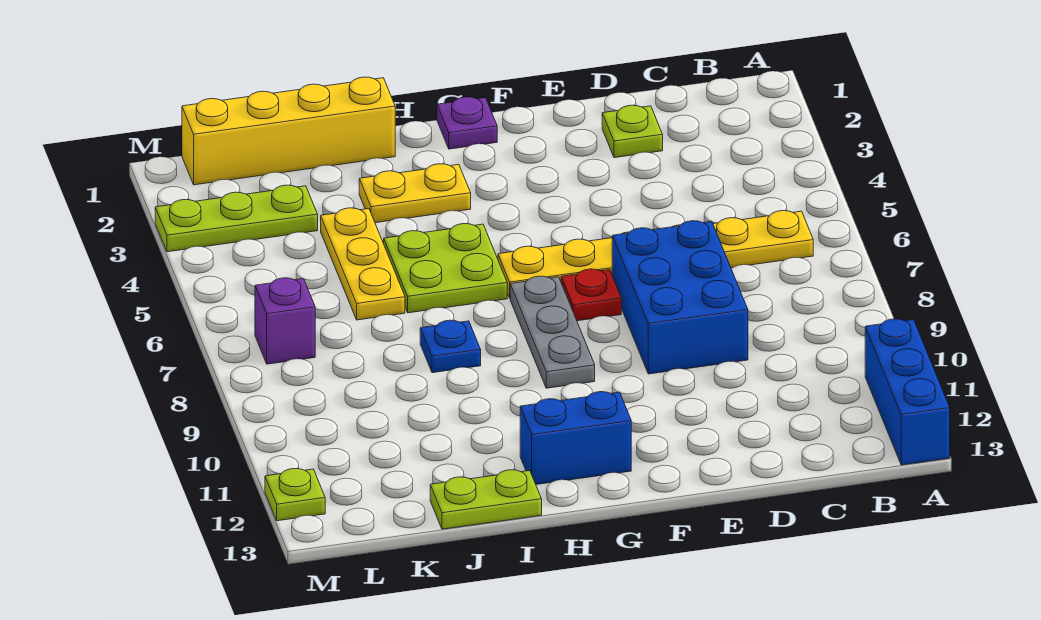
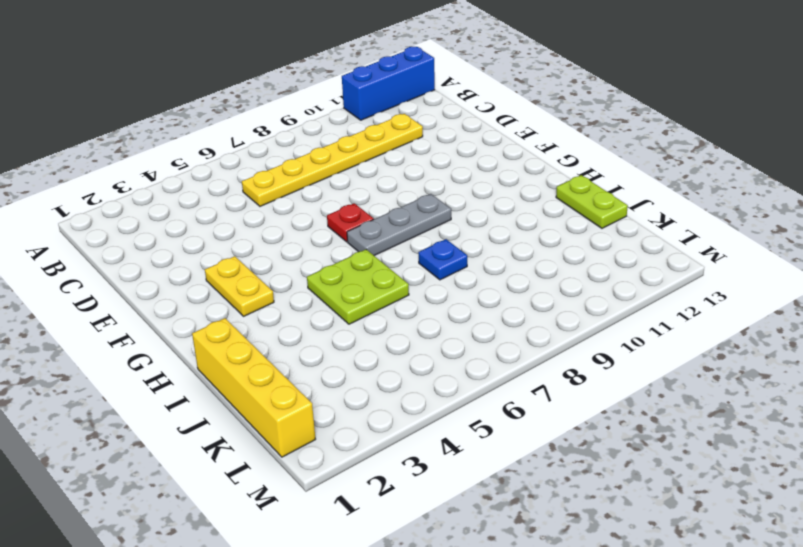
yellow 1x6 plate [242,114,423,206] -> yellow 1x6 plate turned to [498,211,813,298]
yellow 1x2 plate [205,256,274,316] -> yellow 1x2 plate moved to [359,164,471,223]
none -> lime 1x1 plate [602,105,663,158]
none -> blue 2x3 brick [612,221,748,374]
none -> purple 1x1 plate [437,97,497,149]

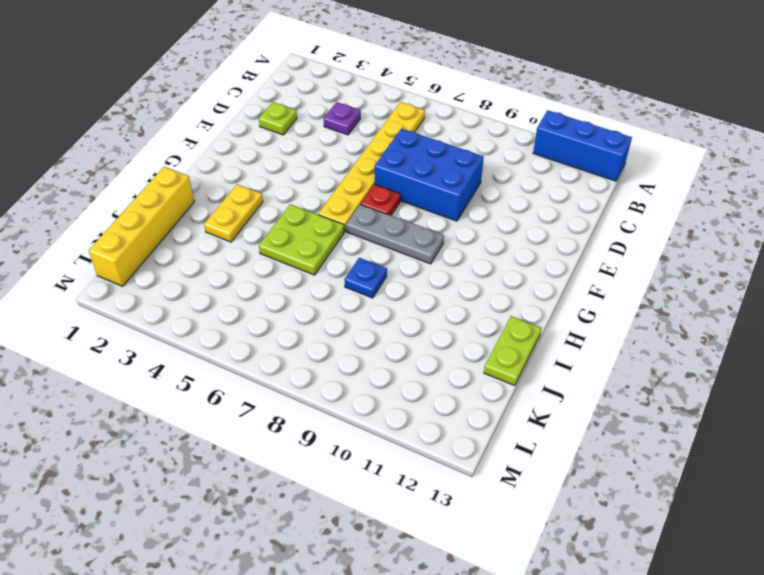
purple 1x1 plate [323,102,361,135] -> purple 1x1 plate moved to [437,97,497,149]
none -> blue 1x2 brick [520,392,631,484]
none -> yellow 1x3 plate [321,208,405,320]
none -> lime 1x3 plate [155,185,318,252]

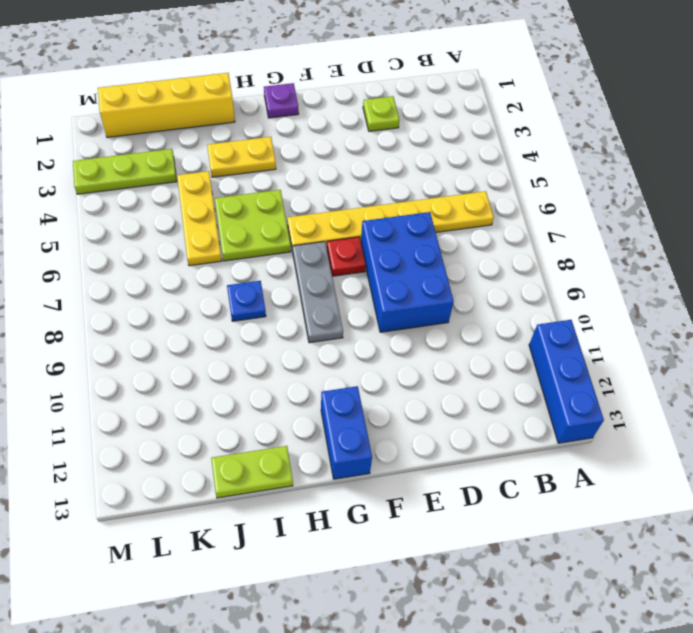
blue 1x2 brick [321,386,372,479] -> blue 1x2 brick turned to [520,392,631,484]
none -> purple 1x1 brick [255,278,315,364]
none -> lime 1x1 plate [265,469,325,521]

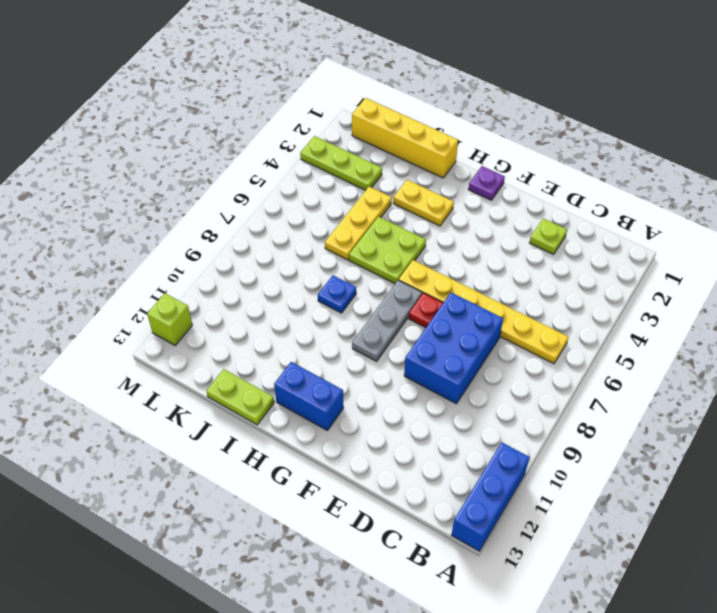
lime 1x1 brick [147,293,192,345] -> lime 1x1 plate [265,469,325,521]
none -> purple 1x1 brick [255,278,315,364]

